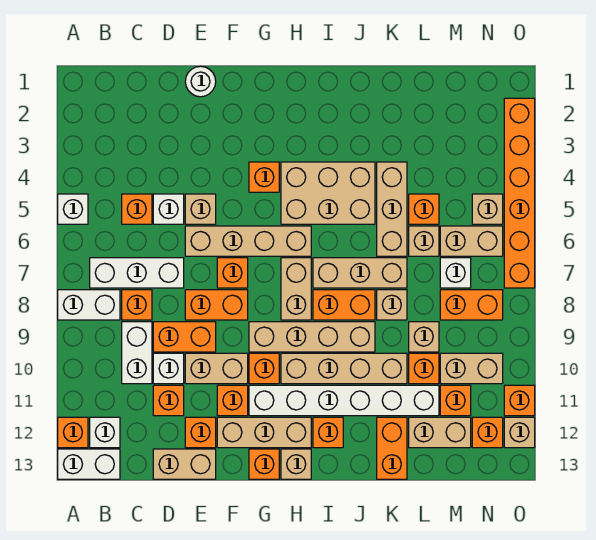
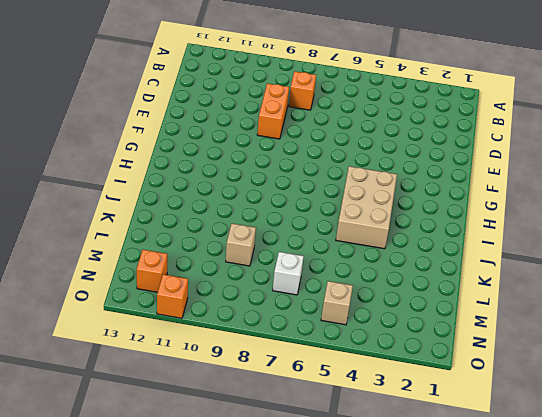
none -> white 1x1 brick [58,194,88,224]
none -> white 1x2 brick [58,290,120,320]
none -> orange 1x1 brick [58,417,88,448]
none -> white 1x2 brick [58,449,120,479]

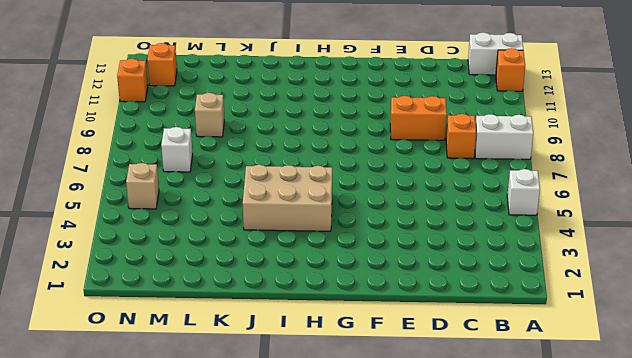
none -> white 1x3 brick [90,258,184,288]
none -> white 1x1 brick [90,417,120,448]
none -> orange 1x1 brick [122,194,152,224]
none -> white 1x2 brick [122,322,152,384]

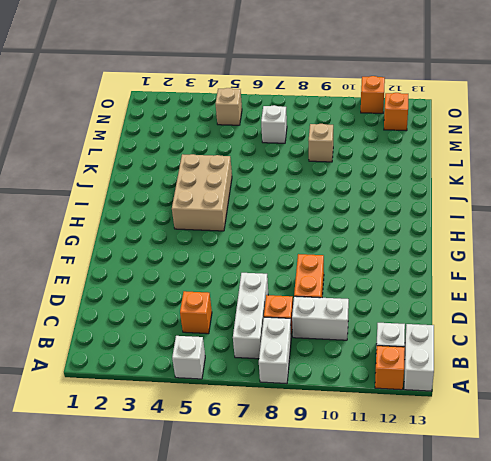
none -> white 1x1 brick [153,194,184,224]
none -> white 1x1 brick [153,353,184,384]
none -> orange 1x1 brick [153,385,184,416]
none -> tan 1x2 brick [153,449,216,479]

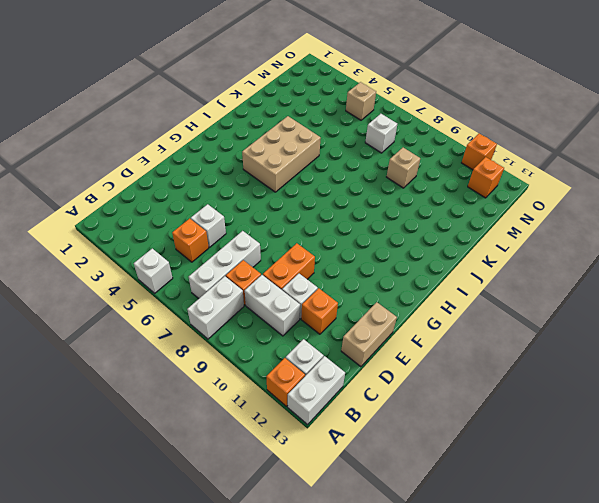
none -> white 1x1 round brick [185,66,216,97]
none -> tan 1x1 brick [185,194,216,224]
none -> tan 1x4 brick [185,226,311,256]
none -> orange 1x2 brick [185,290,248,320]

